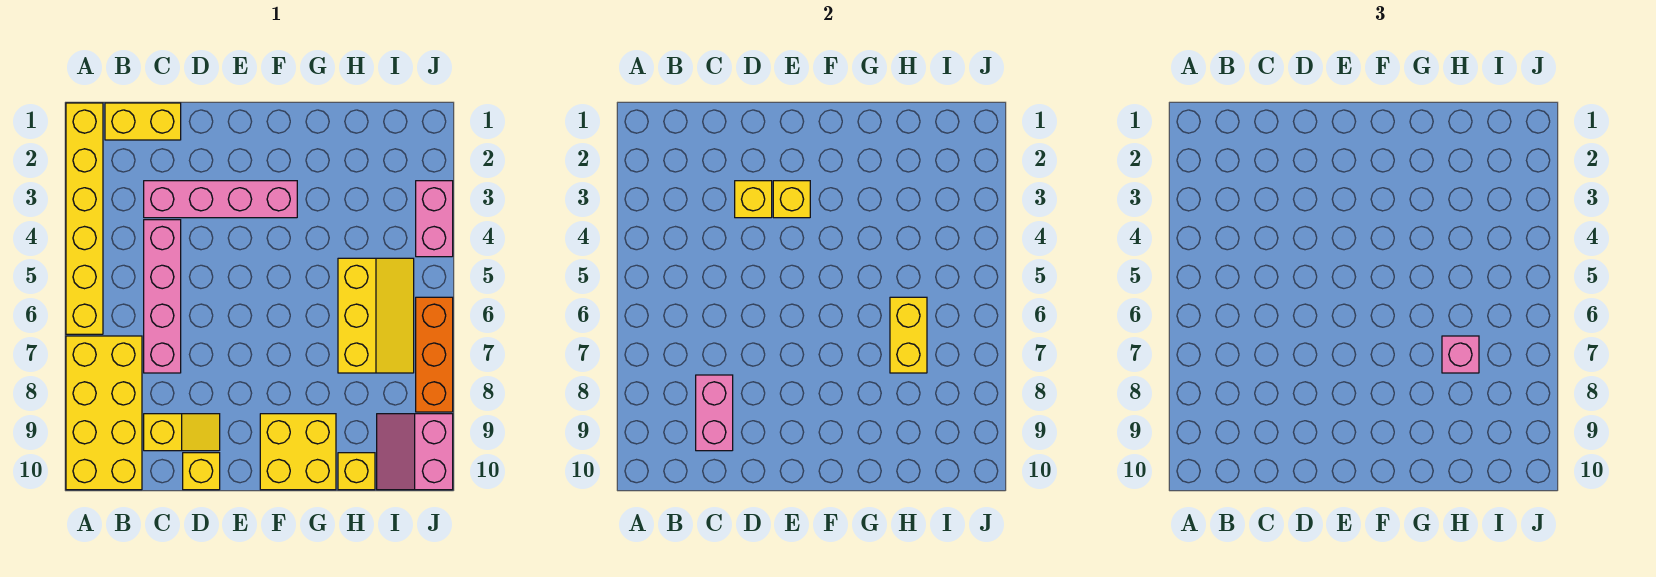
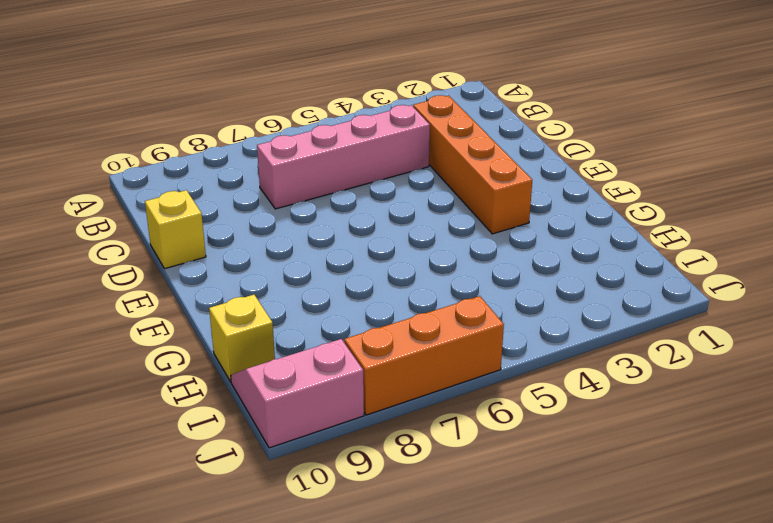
orange 1x4 brick [413,95,532,234] -> pink 1x4 brick [144,181,297,218]
none -> yellow 1x6 brick [66,103,103,334]
none -> yellow 2x4 brick [66,336,142,490]
none -> yellow 1x2 brick [105,103,181,140]

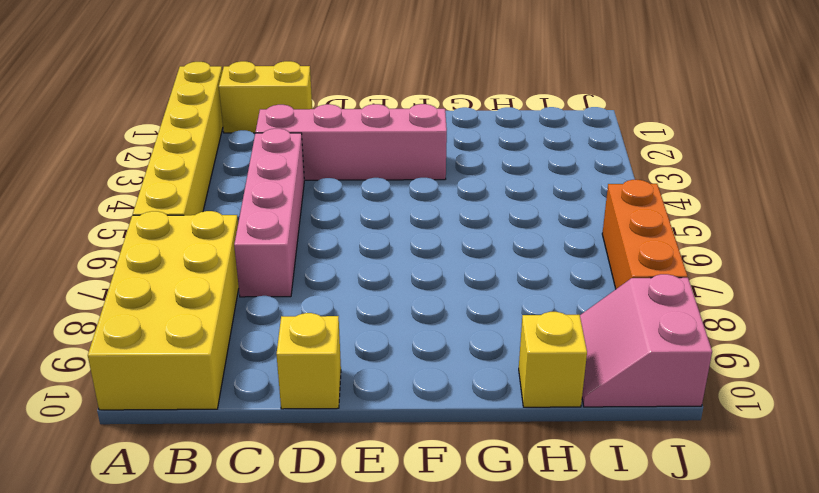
none -> yellow 1x2 slope [144,414,220,451]
none -> yellow 2x2 brick [260,414,336,490]
none -> yellow 2x3 slope [338,258,414,373]

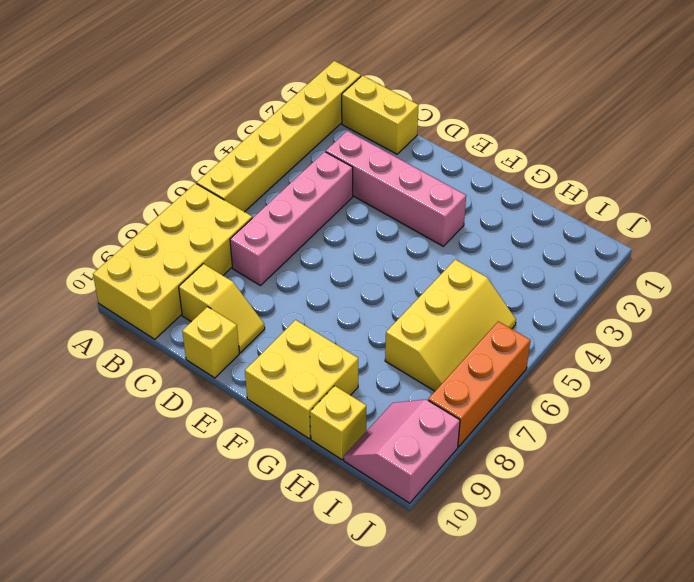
none -> pink 1x2 brick [416,181,453,257]
none -> pink 1x2 brick [696,375,733,451]
none -> yellow 1x1 brick [735,181,772,218]

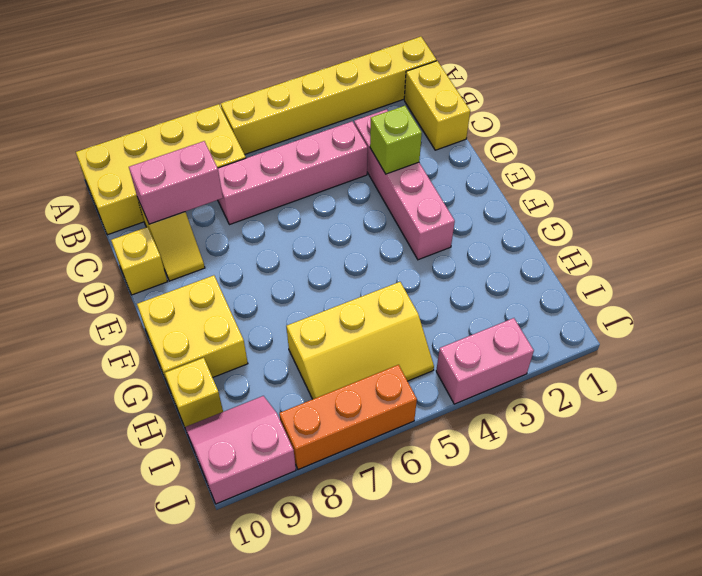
lime 1x1 brick [370,106,422,174] -> yellow 1x1 brick [735,181,772,218]
none -> yellow 1x1 brick [773,181,810,218]
none -> yellow 1x2 brick [890,297,927,373]
none -> pink 1x1 brick [1442,336,1479,373]

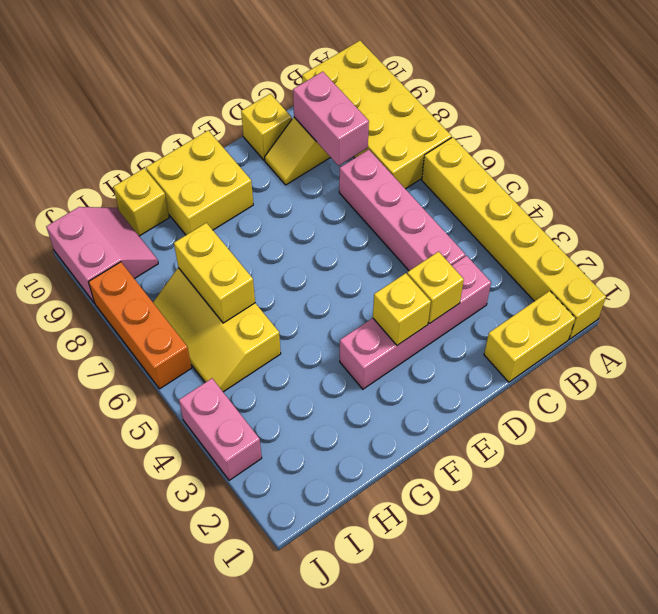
none -> pink 1x1 brick [1442,336,1479,373]

